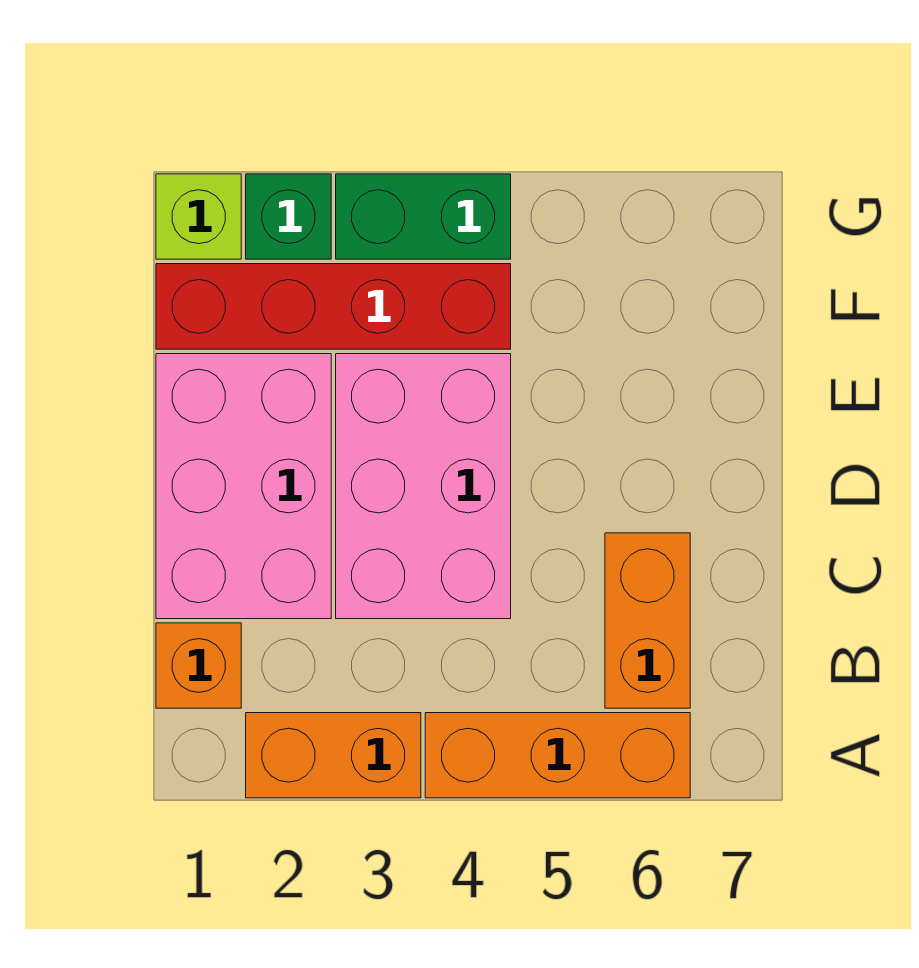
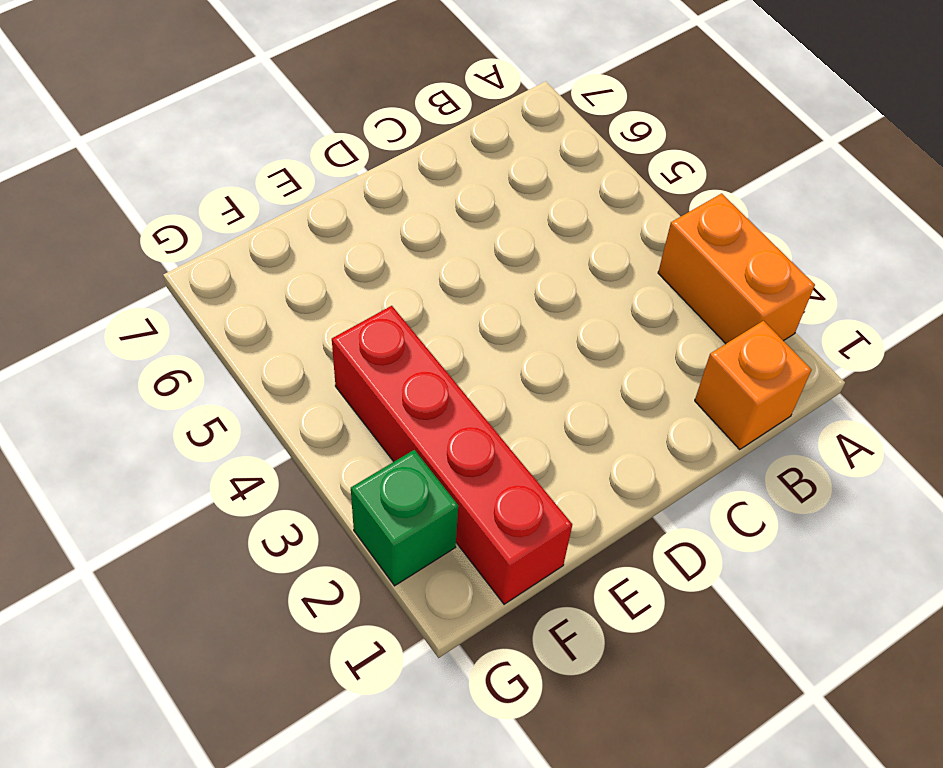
none -> orange 1x3 brick [425,713,690,798]
none -> orange 1x2 brick [605,533,690,708]

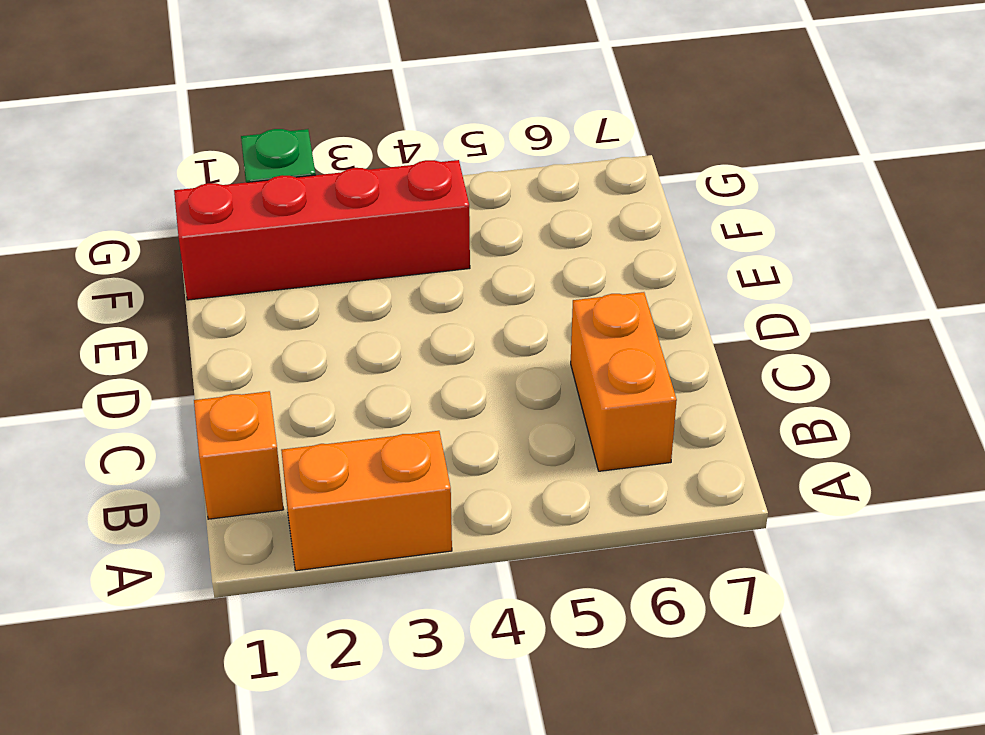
none -> orange 1x3 brick [425,713,690,798]
none -> pink 2x3 brick [156,354,331,619]

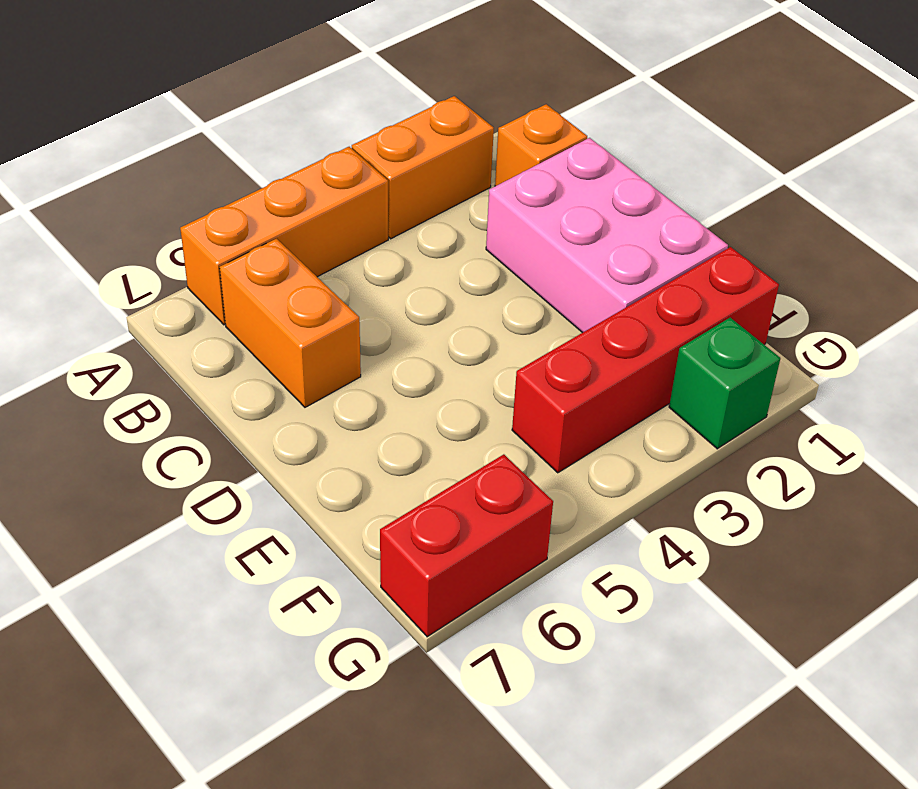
red 1x2 brick [380,454,553,637] -> none
none -> pink 2x3 brick [336,354,511,619]
none -> lime 1x1 brick [156,174,241,259]

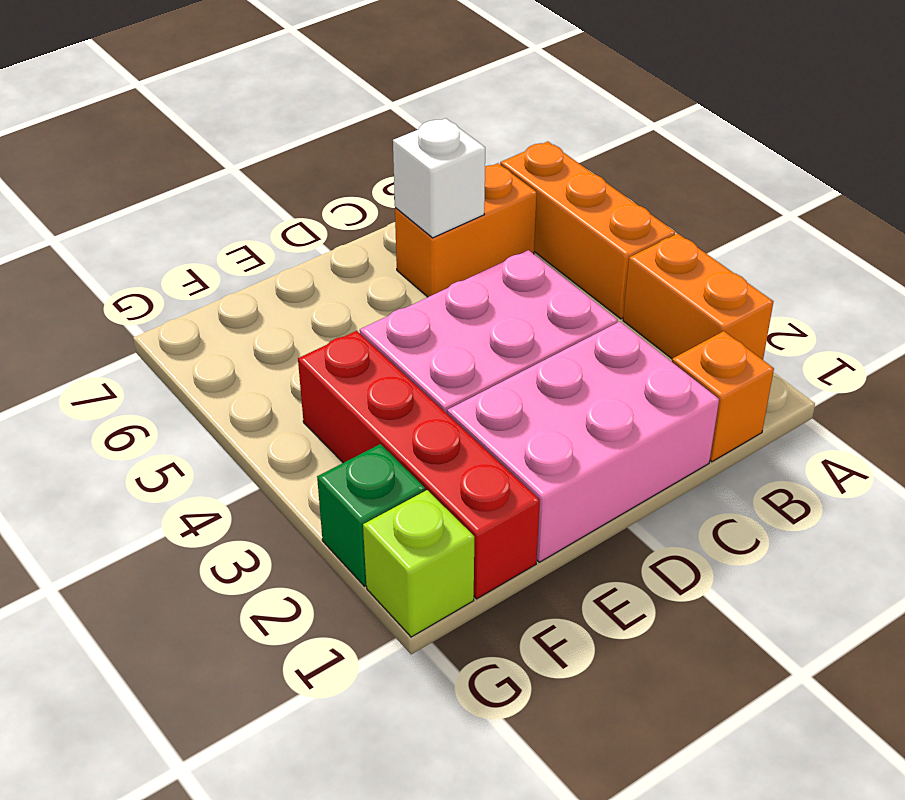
white 1x1 brick [393,118,485,238] -> none
none -> green 1x2 brick [336,174,511,259]

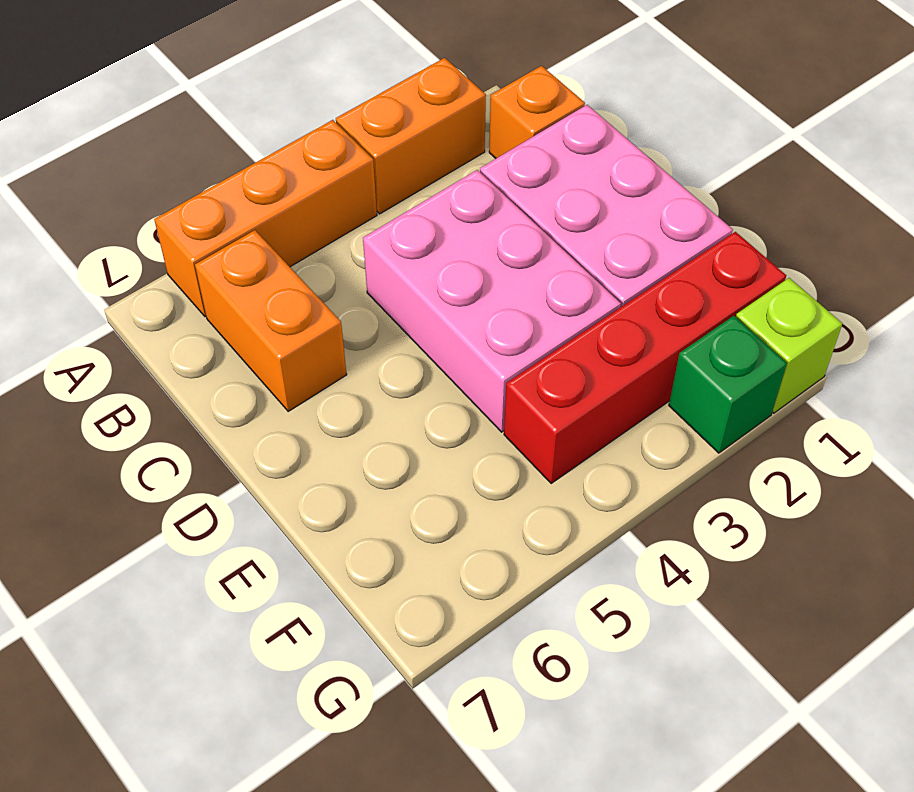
none -> green 1x2 brick [336,174,511,259]

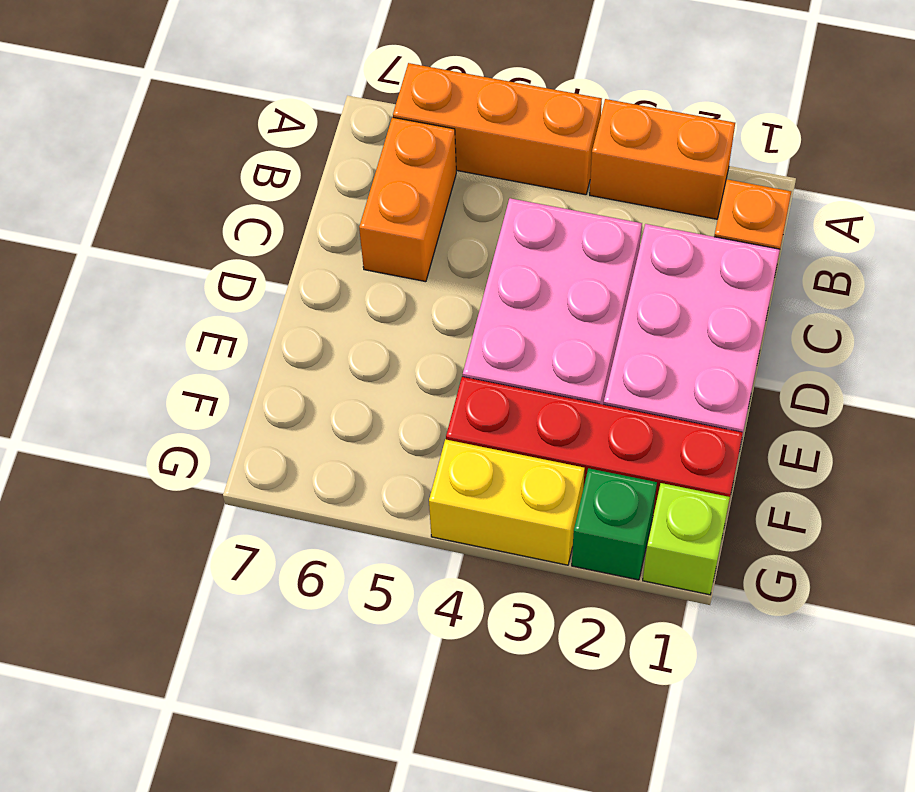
yellow 1x2 brick [429,439,585,565] -> green 1x2 brick [336,174,511,259]

